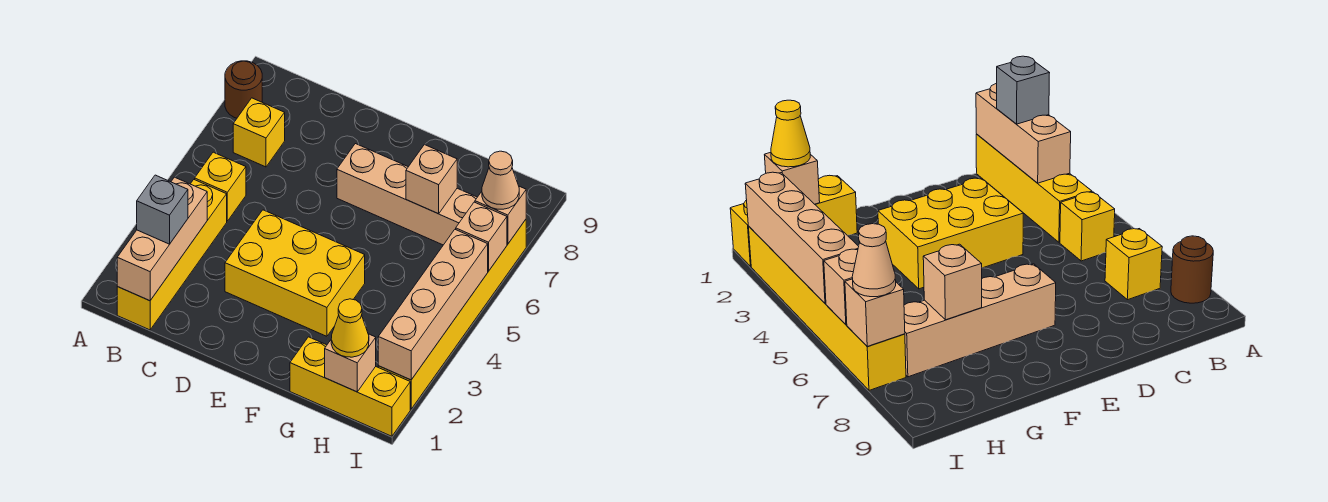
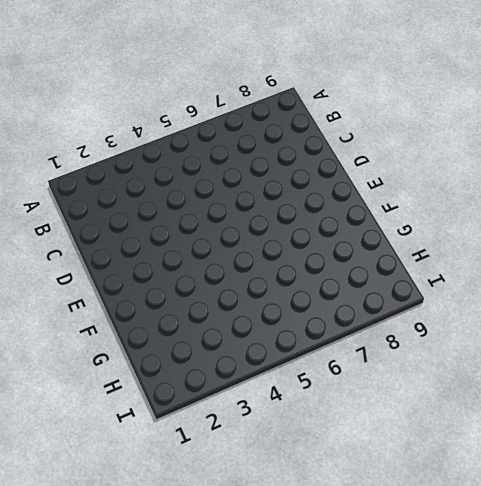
none -> brown 1x1 round brick [225,61,262,118]
none -> yellow 1x4 brick [117,180,227,330]
none -> yellow 1x1 brick [195,152,246,221]

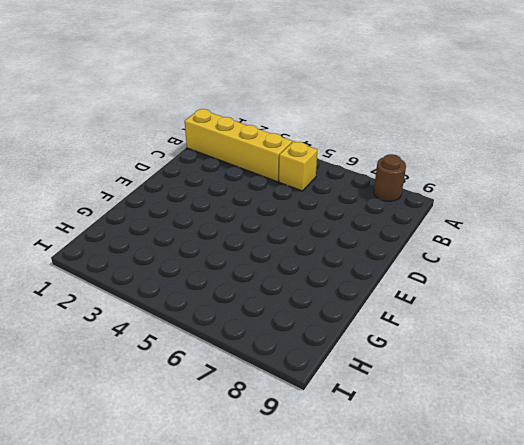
none -> yellow 1x1 brick [233,98,285,167]
none -> yellow 2x3 brick [225,210,365,336]
none -> tan 1x4 brick [337,144,477,245]

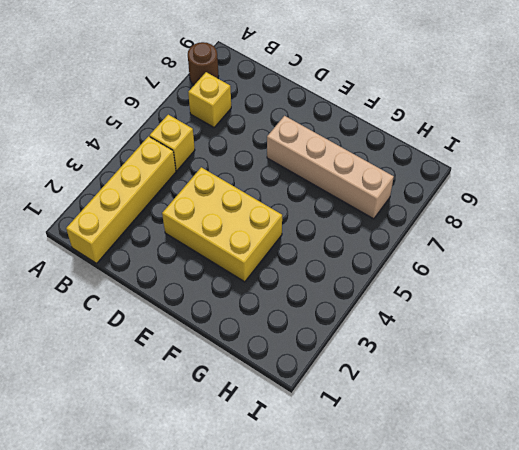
none -> yellow 1x3 brick [290,337,410,436]
none -> yellow 1x6 brick [378,220,526,409]
none -> tan 1x3 brick [117,177,207,301]

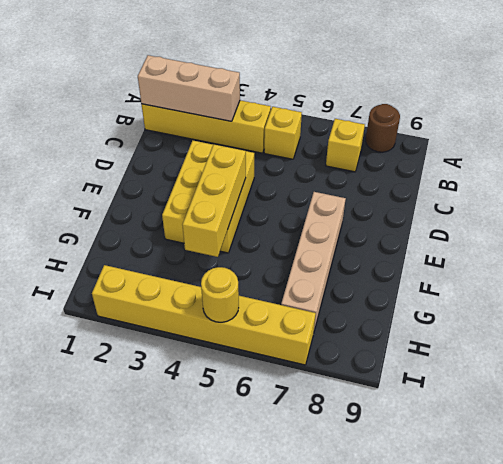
yellow 1x3 brick [182,144,246,257] -> yellow 1x3 brick moved to [290,337,410,436]
yellow 1x1 round brick [201,267,239,322] -> tan 1x4 brick [378,229,488,380]
none -> tan 1x1 brick [406,145,457,214]
none -> tan 1x1 brick [325,334,376,392]
none -> tan 1x1 brick [456,202,507,271]

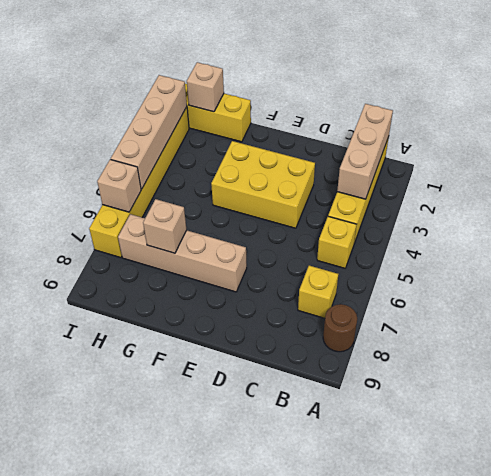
none -> tan 1x1 brick [475,186,526,244]
none -> grey 1x1 brick [137,175,188,244]
none -> yellow 1x1 cone [331,299,369,357]

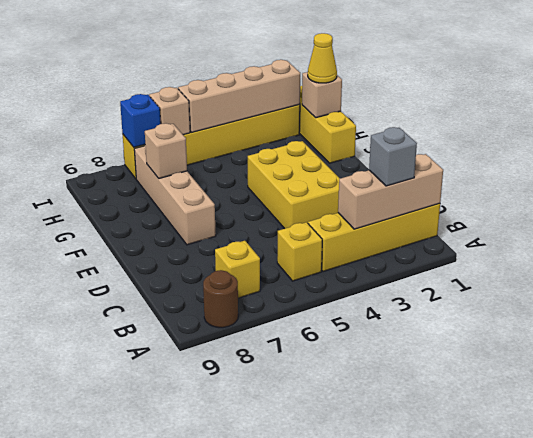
blue 1x1 brick [120,94,161,147] -> tan 1x1 brick [475,186,526,244]
none -> tan 1x1 cone [482,151,519,209]

